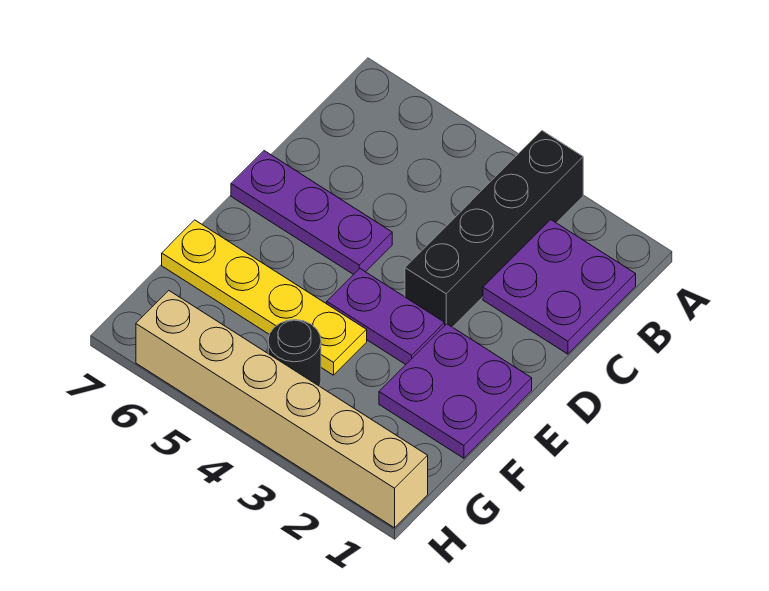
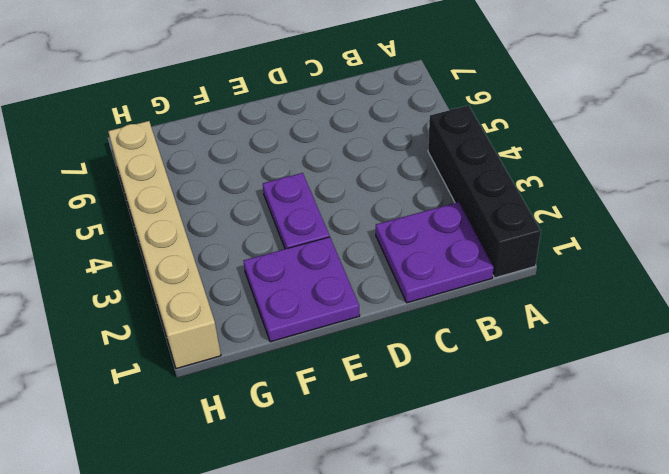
black 1x4 brick [428,105,541,278] -> black 1x4 brick turned to [405,131,583,327]
none -> purple 1x3 plate [231,151,392,274]
none -> yellow 1x4 plate [162,220,367,375]

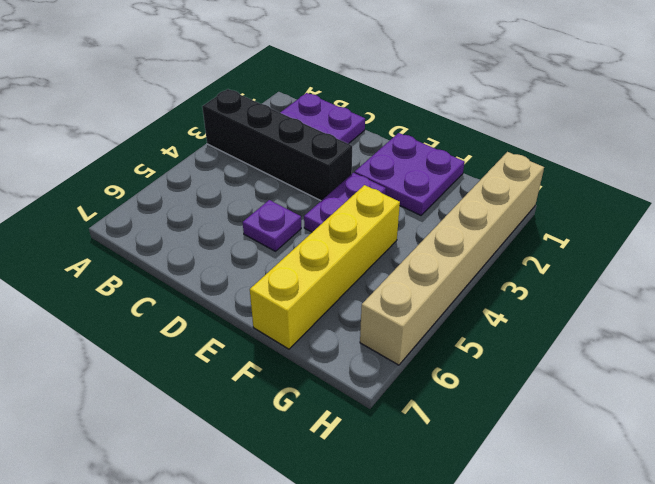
purple 1x1 plate [243,200,301,251] -> purple 1x3 plate [231,151,392,274]
yellow 1x4 brick [250,185,400,349] -> yellow 1x4 plate [162,220,367,375]
none -> black 1x1 round brick [268,320,321,386]

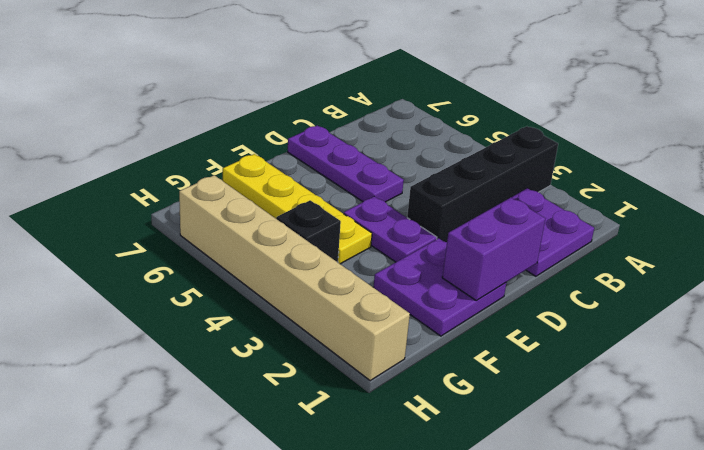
purple 1x2 brick [442,198,545,301] -> none
black 1x1 brick [276,200,341,262] -> black 1x1 round brick [268,320,321,386]

